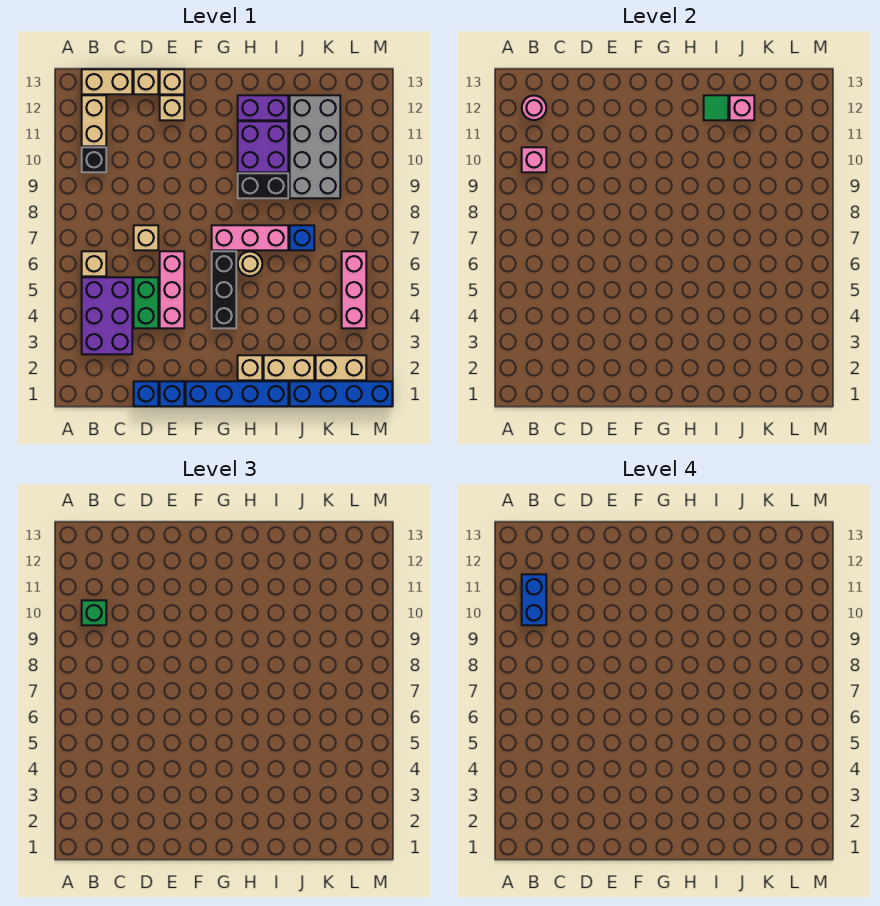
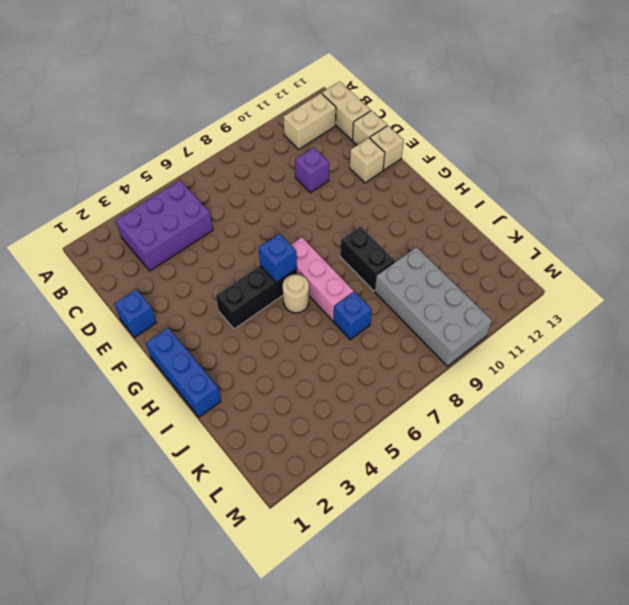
purple 1x1 brick [295,148,329,193] -> none
blue 1x3 brick [146,328,221,417] -> blue 1x4 brick [186,381,288,406]
blue 1x1 brick [259,233,297,283] -> blue 1x1 brick moved to [134,381,158,406]
grey 2x4 brick [375,247,492,366] -> grey 2x4 brick turned to [290,95,340,198]
none -> tan 1x1 brick [82,251,106,276]
none -> black 1x1 brick [82,147,106,172]
none -> green 1x2 brick [134,277,158,328]
none -> tan 1x1 brick [134,225,158,250]

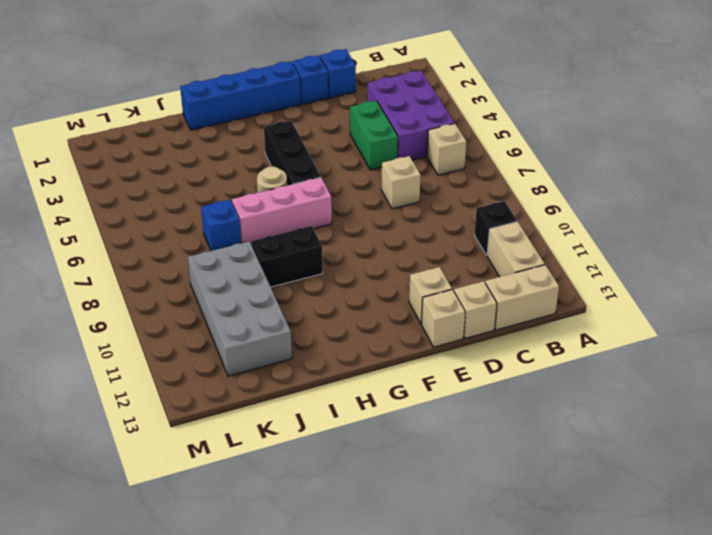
none -> pink 1x3 brick [160,251,184,328]
none -> tan 1x1 brick [238,355,262,380]
none -> purple 2x2 brick [238,121,288,172]
none -> purple 1x2 brick [238,95,288,120]

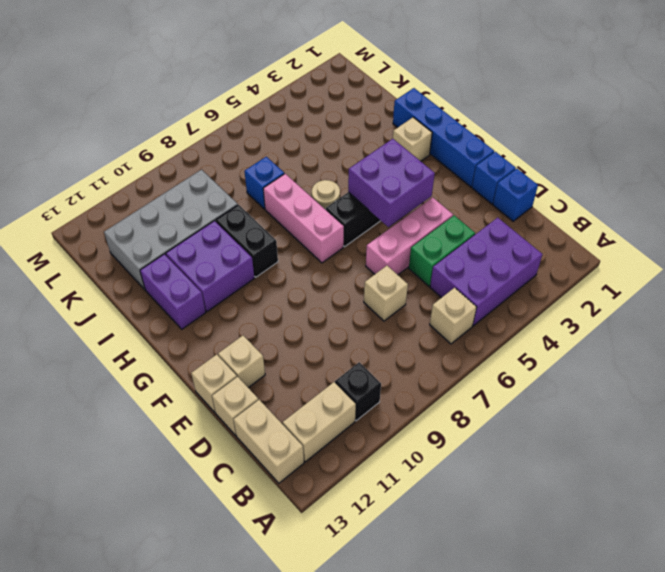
purple 2x2 brick [348,139,435,227] -> none
none -> tan 1x2 brick [264,355,314,380]
none -> blue 1x4 brick [290,381,392,406]
none -> tan 1x2 brick [316,355,366,380]
none -> pink 1x3 brick [342,251,366,328]

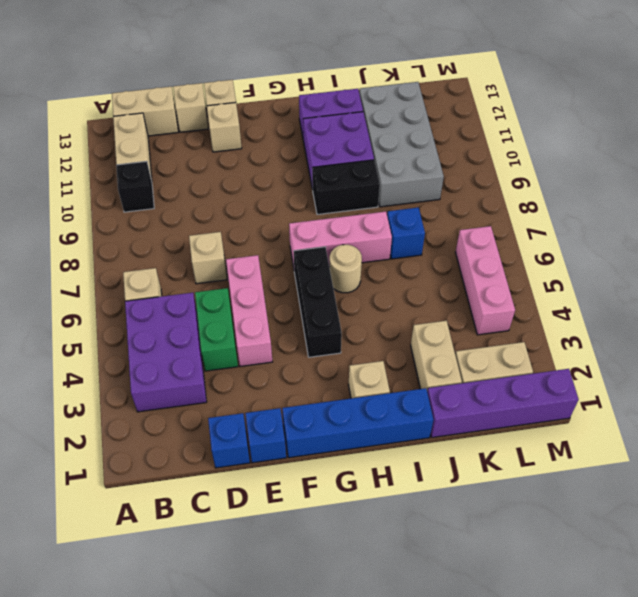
purple 1x4 brick [427,369,579,438] -> blue 1x4 brick [290,381,392,406]
tan 1x2 brick [411,321,462,391] -> tan 1x2 brick turned to [264,355,314,380]
none -> pink 1x1 brick [522,147,546,172]
none -> pink 1x1 round brick [522,96,546,120]
none -> green 1x1 tile [704,95,728,120]
none -> pink 1x1 brick [730,95,754,120]

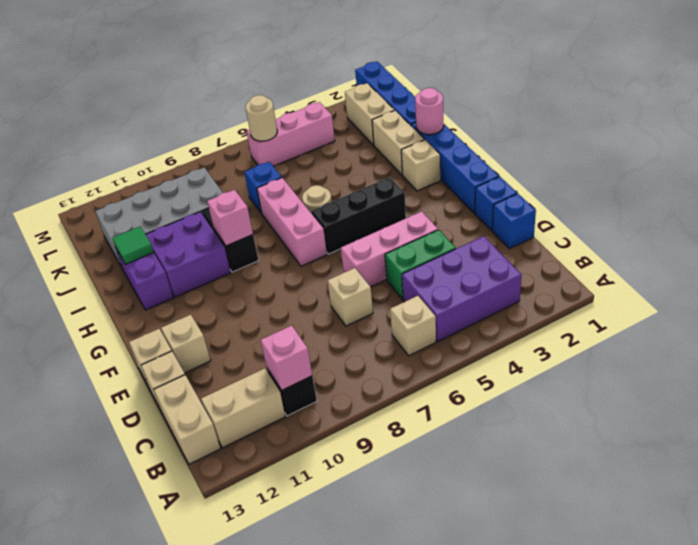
pink 1x1 brick [207,190,253,246] -> pink 1x1 brick moved to [730,95,754,120]
pink 1x1 round brick [415,88,444,135] -> pink 1x1 round brick moved to [522,96,546,120]
tan 1x1 round brick [246,95,277,141] -> none
none -> green 1x1 brick [82,600,106,625]
none -> blue 1x2 brick [522,574,546,625]

